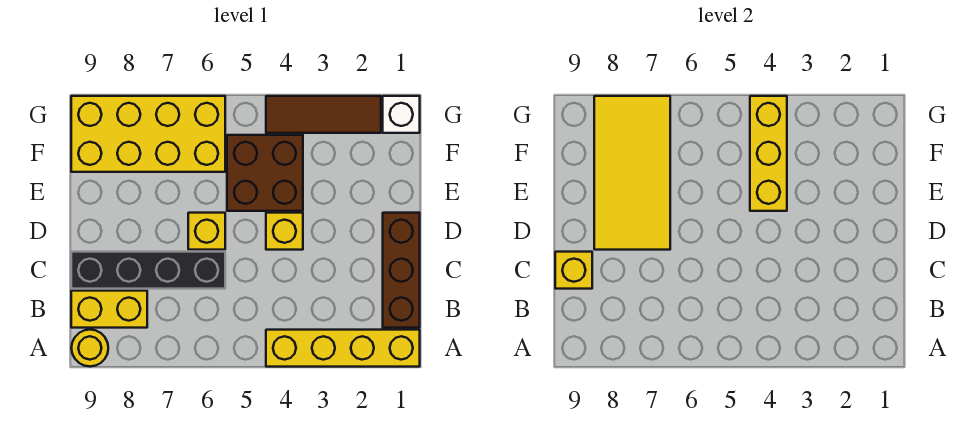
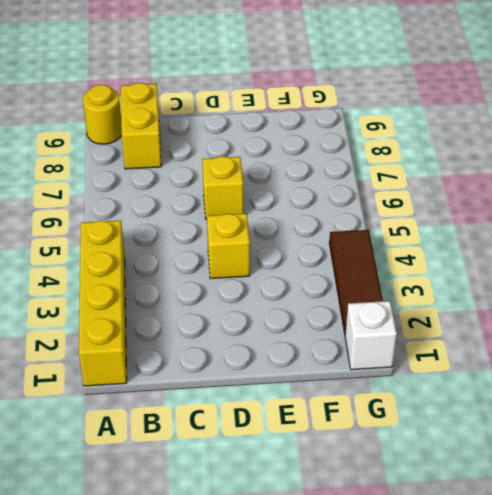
none -> brown 1x3 brick [383,213,420,328]
none -> black 1x4 brick [71,252,225,289]
none -> brown 2x2 brick [227,135,303,211]

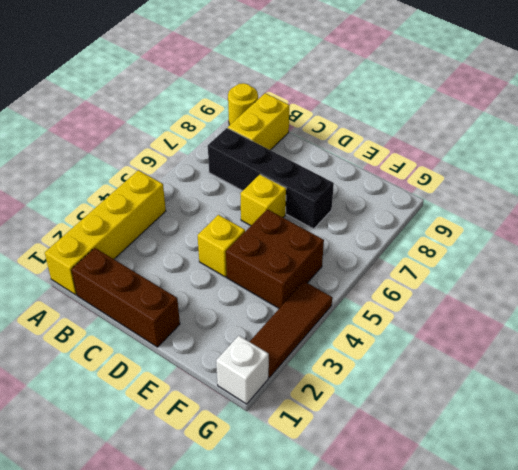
black 1x4 brick [208,128,334,229] -> black 1x4 brick turned to [71,252,225,289]
none -> yellow 2x4 brick [71,96,225,172]
none -> yellow 1x1 brick [555,252,592,289]
none -> yellow 2x4 tile [594,96,670,250]

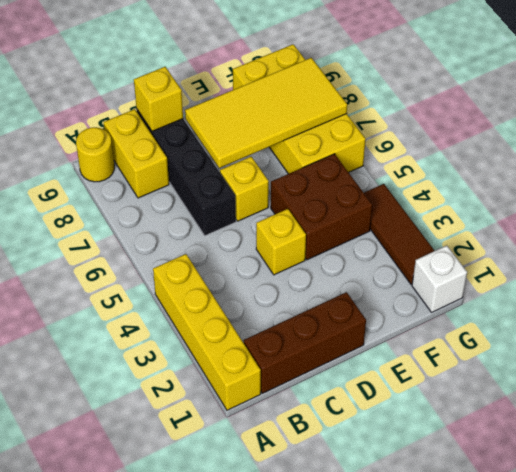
none -> yellow 1x3 brick [750,96,787,211]

